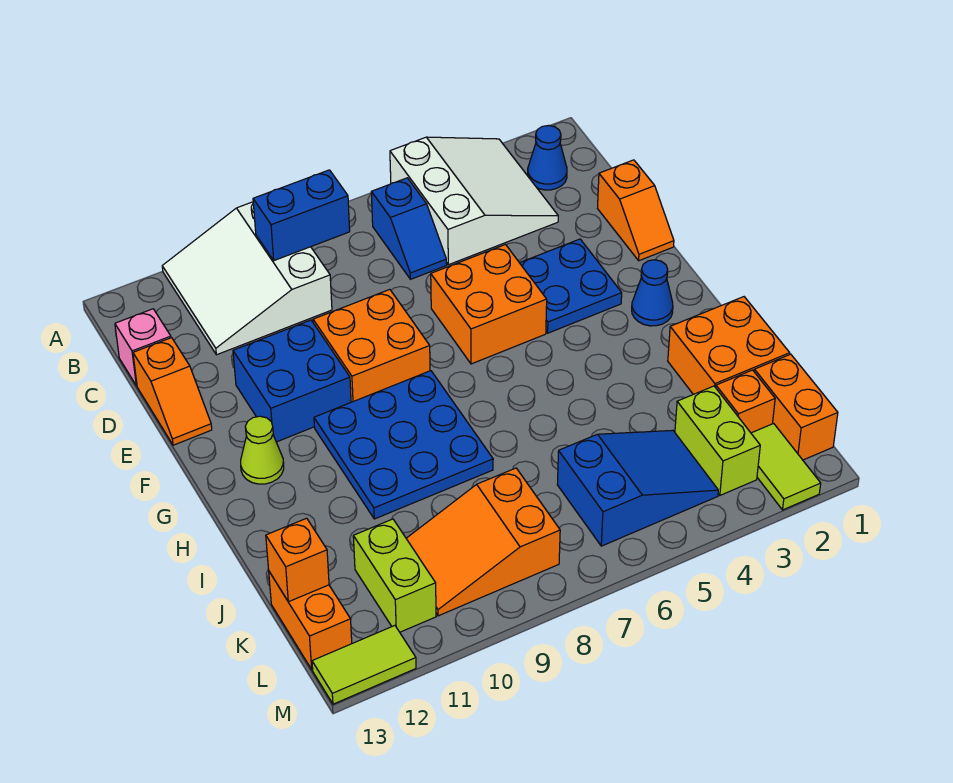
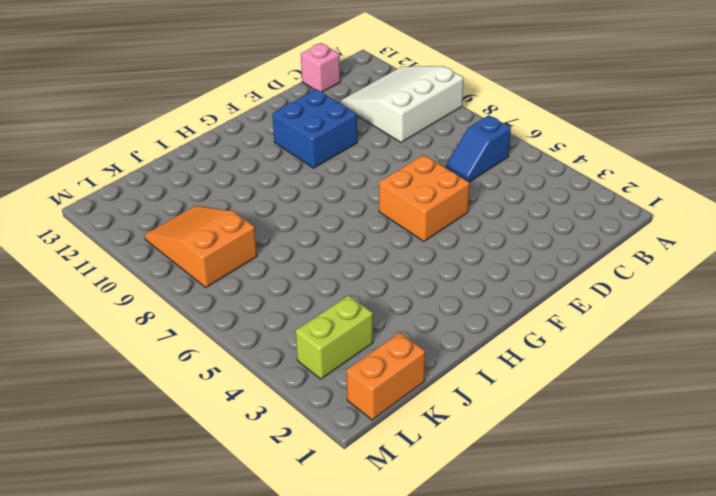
none -> white 3x3 slope [390,137,558,265]
none -> blue 1x1 cone [528,126,567,190]
none -> orange 1x2 slope [598,160,674,261]

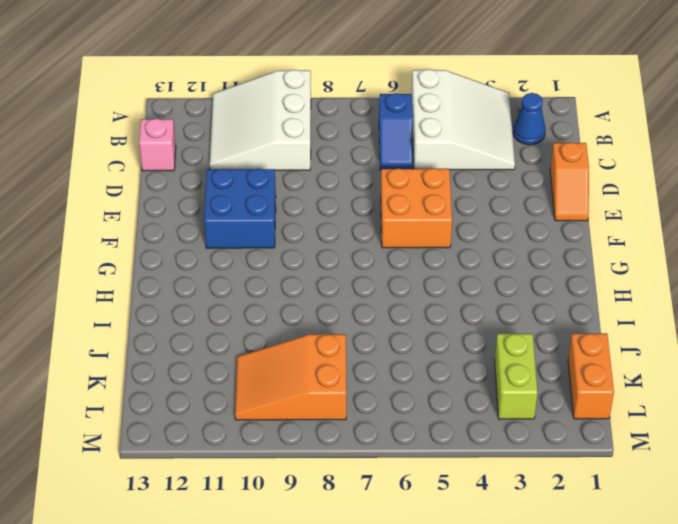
none -> orange 1x2 slope [133,338,212,445]
none -> blue 2x2 plate [520,239,622,333]
none -> orange 2x2 brick [313,290,430,402]

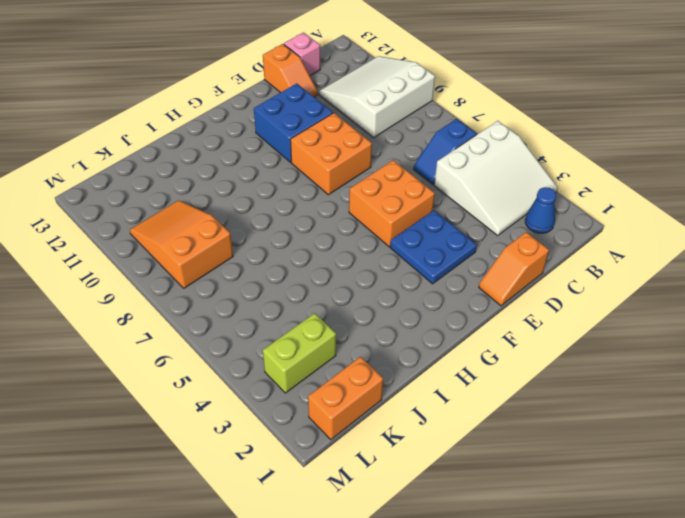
orange 1x2 slope [263,44,318,97] -> orange 1x2 slope turned to [133,338,212,445]
none -> blue 1x1 cone [632,260,673,326]
none -> blue 3x3 plate [314,371,493,519]
none -> lime 1x1 cone [241,416,284,484]

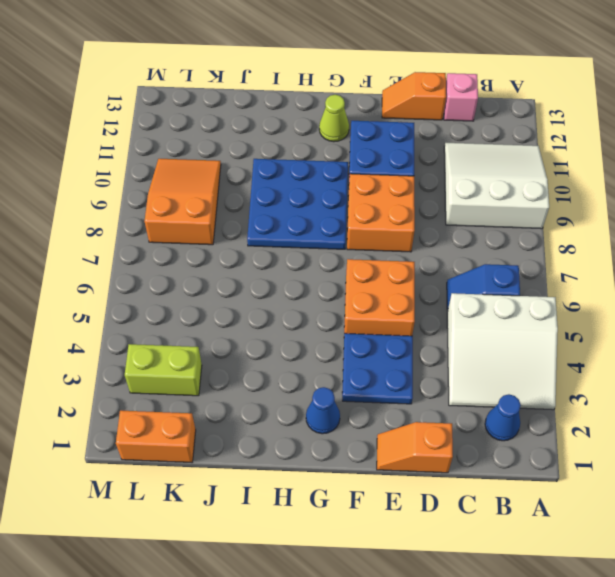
none -> orange 2x2 brick [668,297,790,394]
none -> orange 1x1 brick [716,370,775,433]
none -> blue 2x3 slope [557,430,718,546]

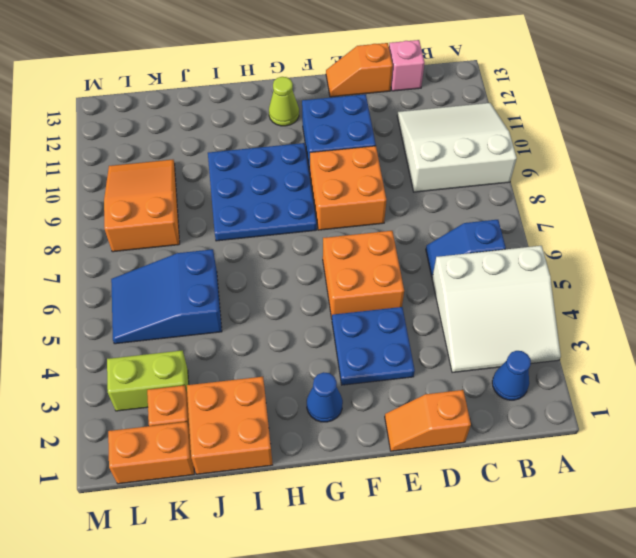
blue 2x3 slope [111,249,222,344] -> blue 2x3 slope turned to [557,430,718,546]
none -> lime 1x2 brick [353,519,436,632]
none -> orange 1x2 brick [269,572,352,670]
none -> lime 1x2 tile [751,424,821,510]

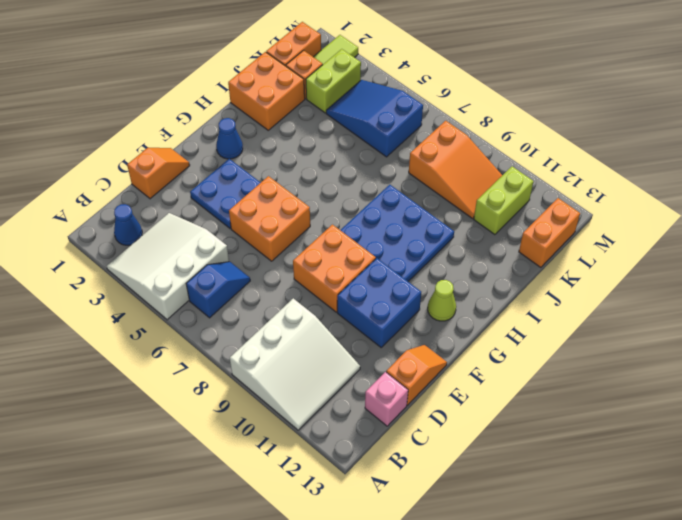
none -> lime 1x2 tile [312,626,416,704]
none -> blue 1x2 brick [253,170,350,261]
none -> orange 1x1 brick [266,518,329,602]

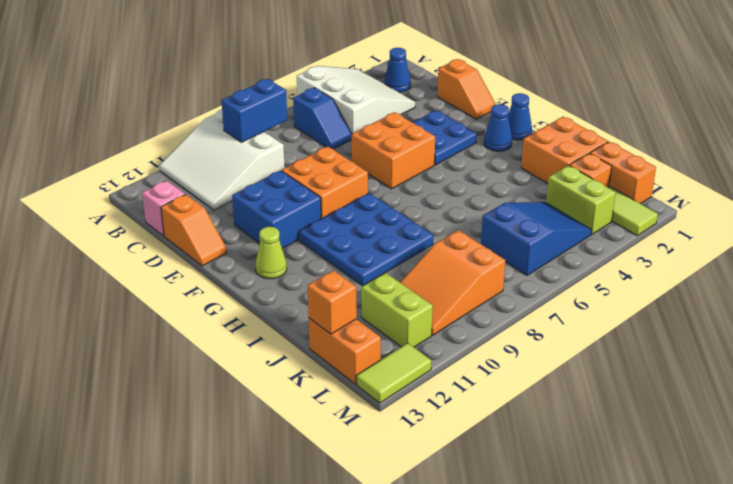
blue 1x1 cone [508,93,532,140] -> none

